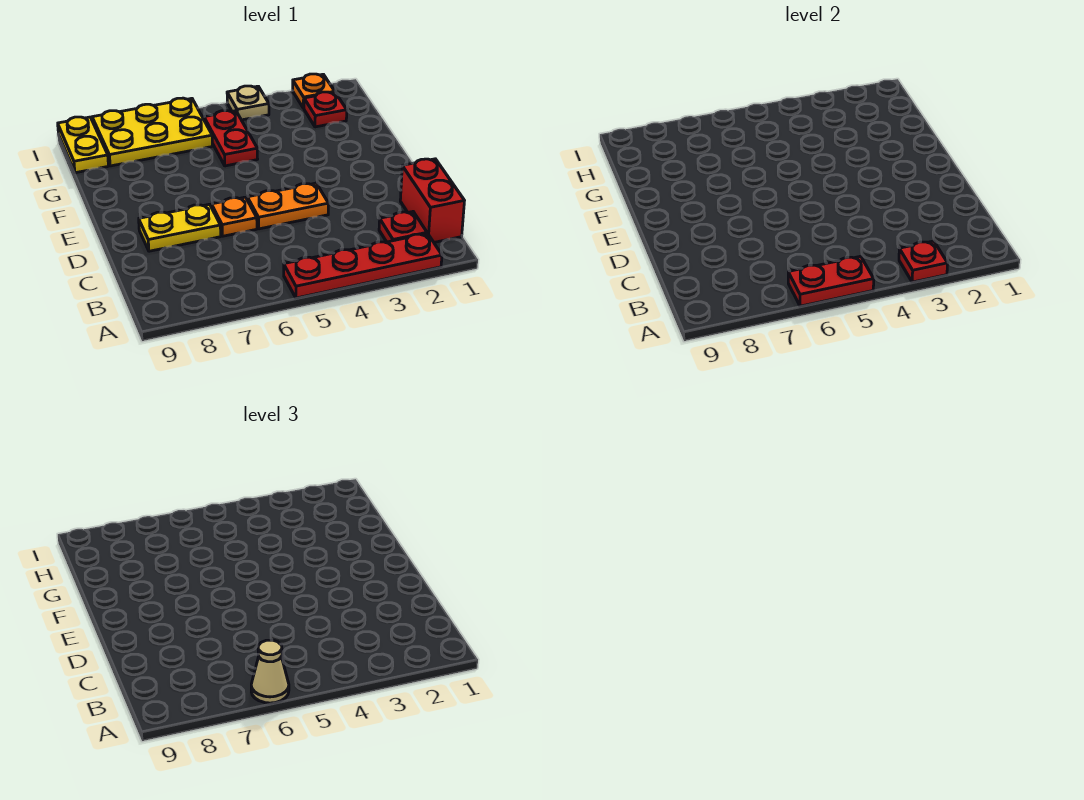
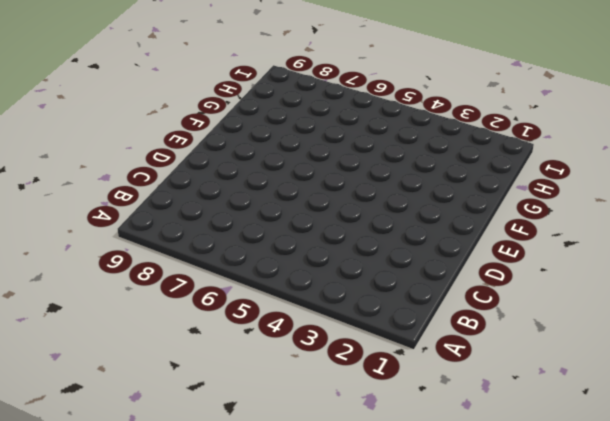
none -> red 1x4 plate [284,234,442,298]
none -> red 1x2 brick [400,159,464,242]
none -> red 1x1 plate [379,212,427,242]

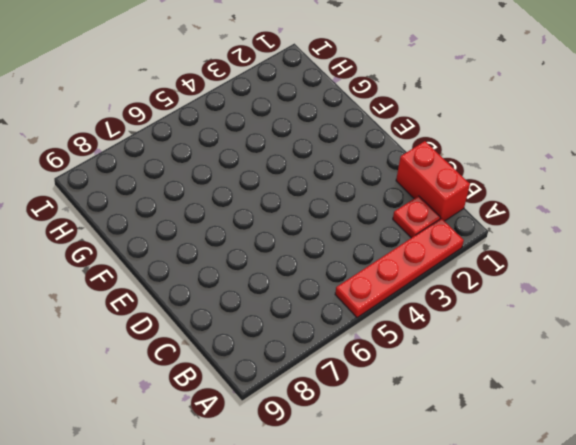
none -> orange 1x2 plate [247,183,328,229]
none -> orange 1x1 plate [212,197,257,236]
none -> yellow 1x2 plate [139,204,221,251]

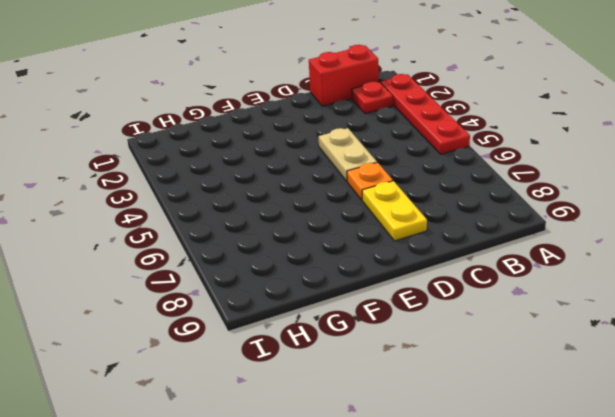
tan 1x2 plate [319,128,377,181] -> orange 1x2 plate [247,183,328,229]
none -> red 1x2 plate [204,111,257,166]
none -> red 1x1 plate [304,92,347,127]
none -> yellow 2x3 plate [92,98,212,166]

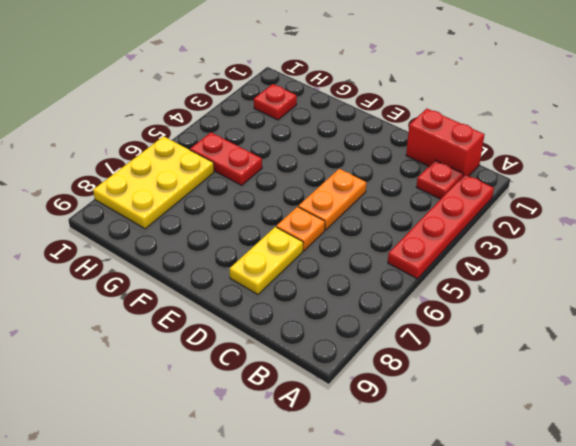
none -> yellow 1x2 plate [58,117,108,173]
none -> orange 1x1 plate [293,74,335,108]
none -> tan 1x1 plate [227,86,269,120]

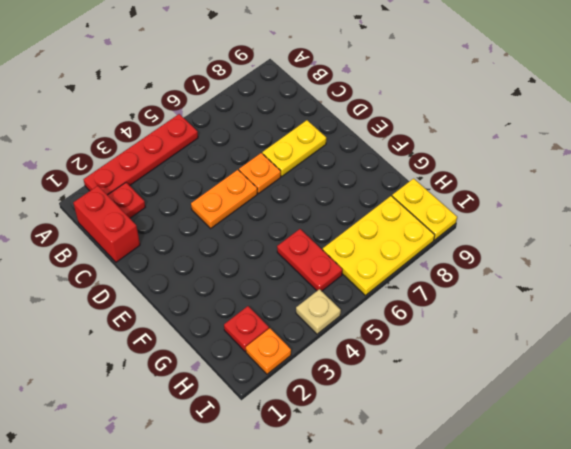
none -> red 1x1 plate [899,241,948,282]
none -> red 1x2 plate [788,256,874,306]
none -> tan 1x1 cone [251,640,289,703]

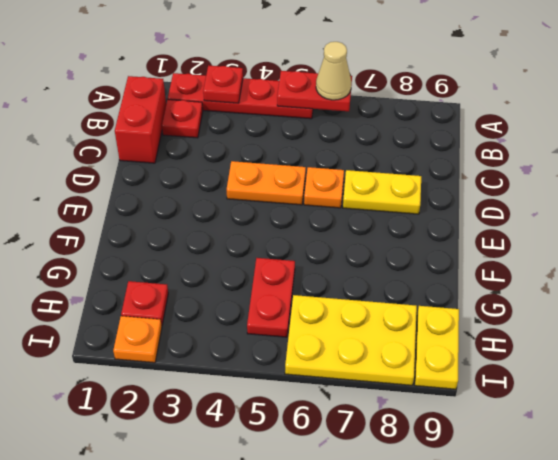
none -> tan 1x1 plate [227,86,269,120]

